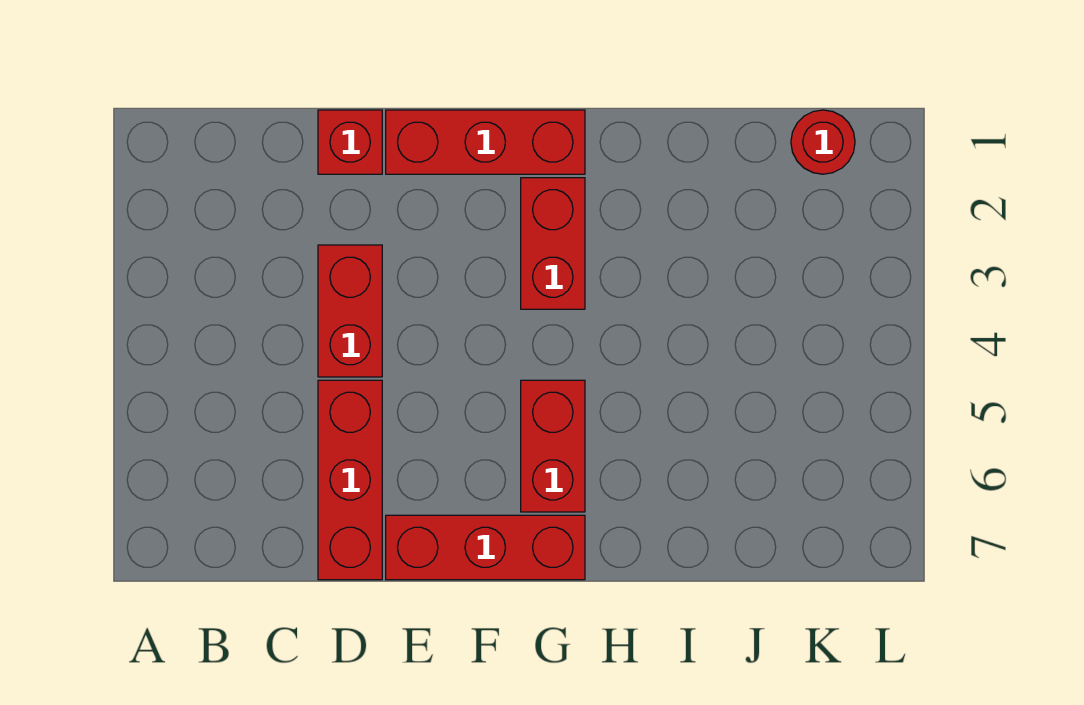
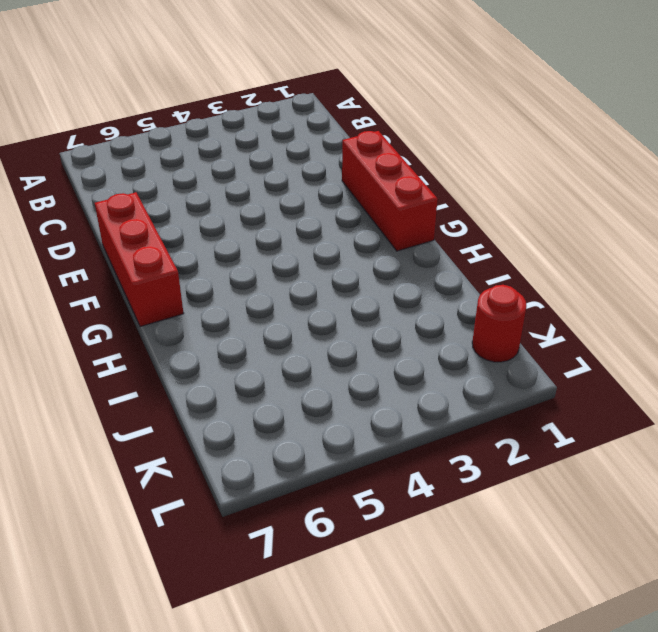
none -> red 1x1 brick [318,110,382,174]
none -> red 1x2 brick [318,245,382,377]

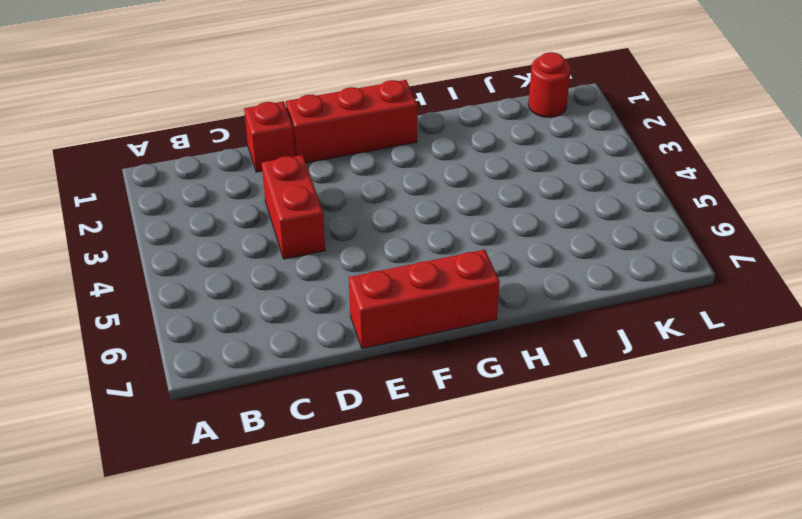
none -> red 1x3 brick [318,380,382,580]
none -> red 1x2 brick [521,178,585,309]

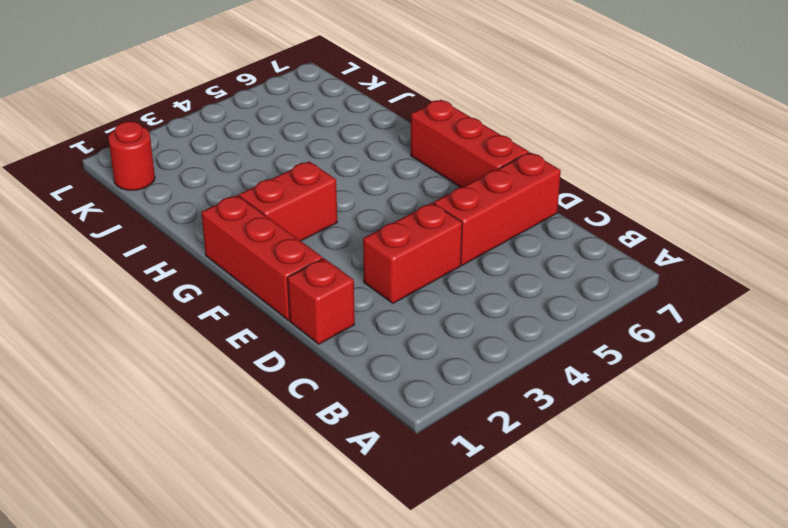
none -> red 1x2 brick [521,380,585,512]

